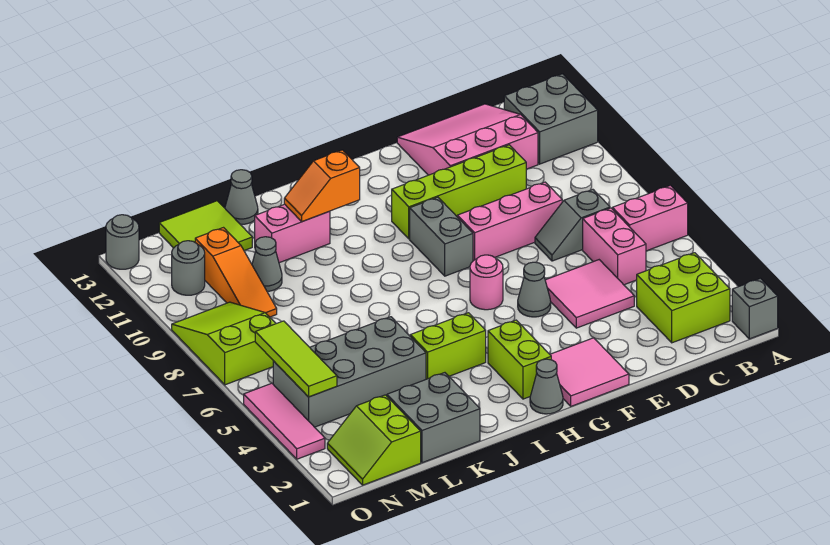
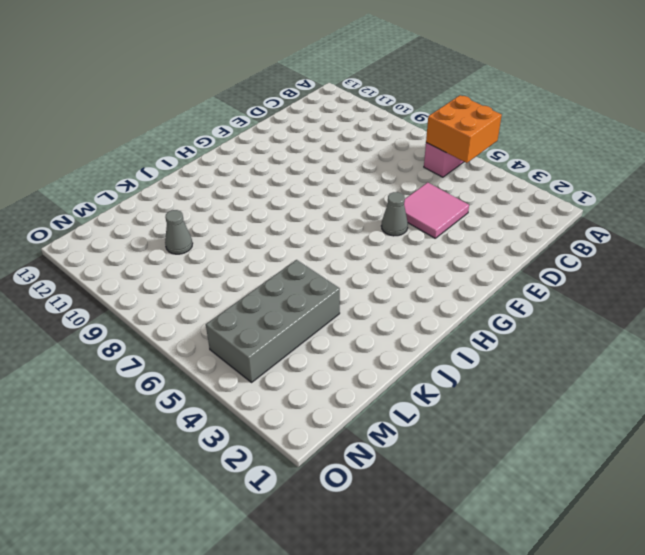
orange 2x2 brick [426,95,502,163] -> none
none -> grey 1x1 brick [732,279,778,339]
none -> grey 2x2 brick [504,74,598,164]
none -> lime 2x2 brick [637,253,730,343]
none -> pink 1x2 brick [583,208,646,285]

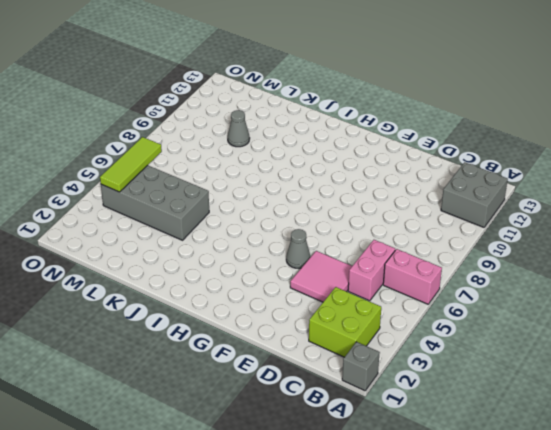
none -> grey 1x2 slope [535,189,610,261]
none -> pink 3x3 slope [397,104,538,175]
none -> pink 1x3 brick [457,182,562,261]
none -> lime 1x4 brick [392,145,526,239]

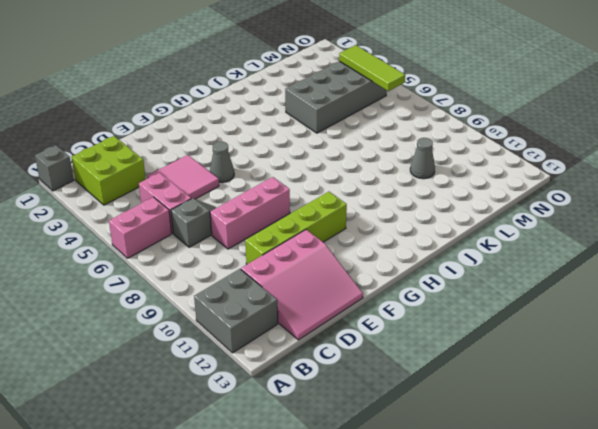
none -> pink 2x2 tile [550,338,629,406]
none -> pink 1x1 round brick [470,255,503,310]
none -> grey 1x2 brick [410,197,473,276]
none -> grey 1x1 cone [530,359,563,414]

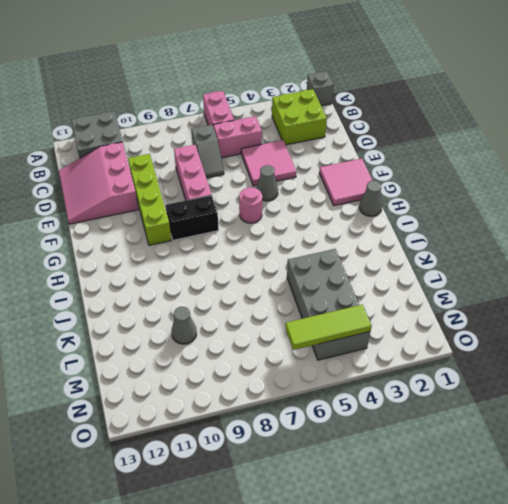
black 1x2 brick [166,195,219,240] -> grey 1x2 brick [410,197,473,276]
none -> lime 1x2 brick [488,320,551,399]
none -> lime 1x2 brick [410,313,486,379]
none -> pink 1x2 brick [255,204,330,263]
none -> grey 2x2 brick [387,373,480,463]

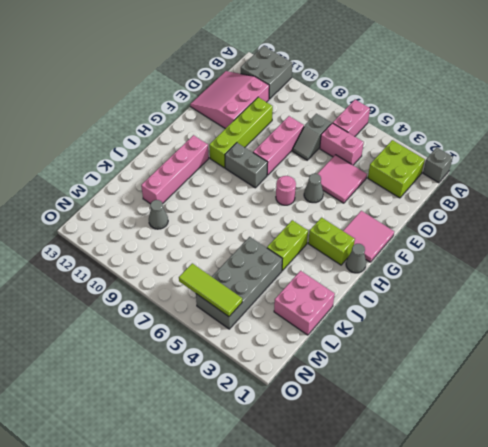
pink 1x4 brick [141,135,209,204] -> pink 1x2 brick [255,204,330,263]
pink 2x2 brick [274,271,335,335] -> grey 2x2 brick [387,373,480,463]
none -> grey 1x1 cone [225,170,258,224]
none -> lime 2x2 tile [159,201,252,250]
none -> lime 2x2 slope [327,395,421,485]
none -> orange 1x3 slope [195,228,277,317]

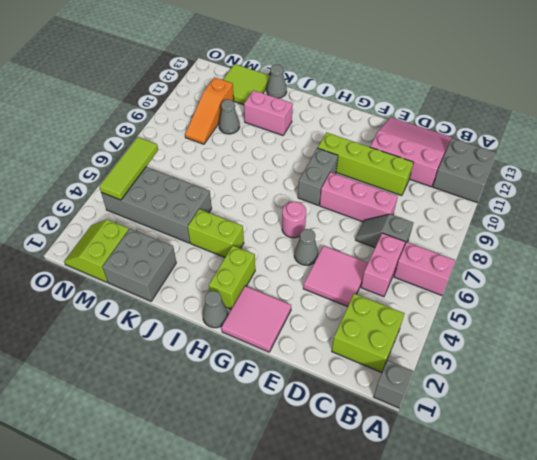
none -> lime 2x3 slope [172,302,276,385]
none -> grey 1x1 round brick [172,241,205,295]
none -> pink 1x3 tile [244,383,325,459]
none -> grey 1x1 round brick [106,215,139,269]

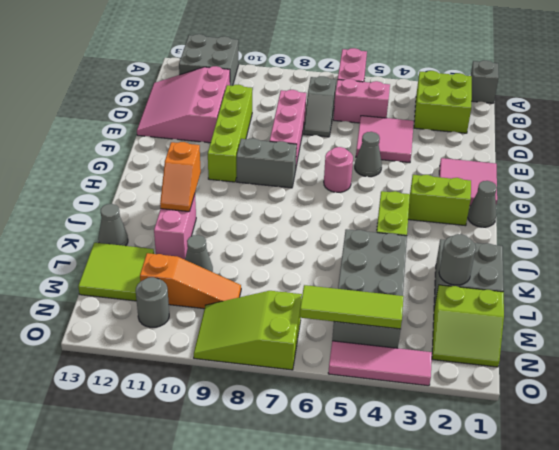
grey 1x1 round brick [439,234,476,285] -> grey 1x1 round brick moved to [106,215,139,269]

